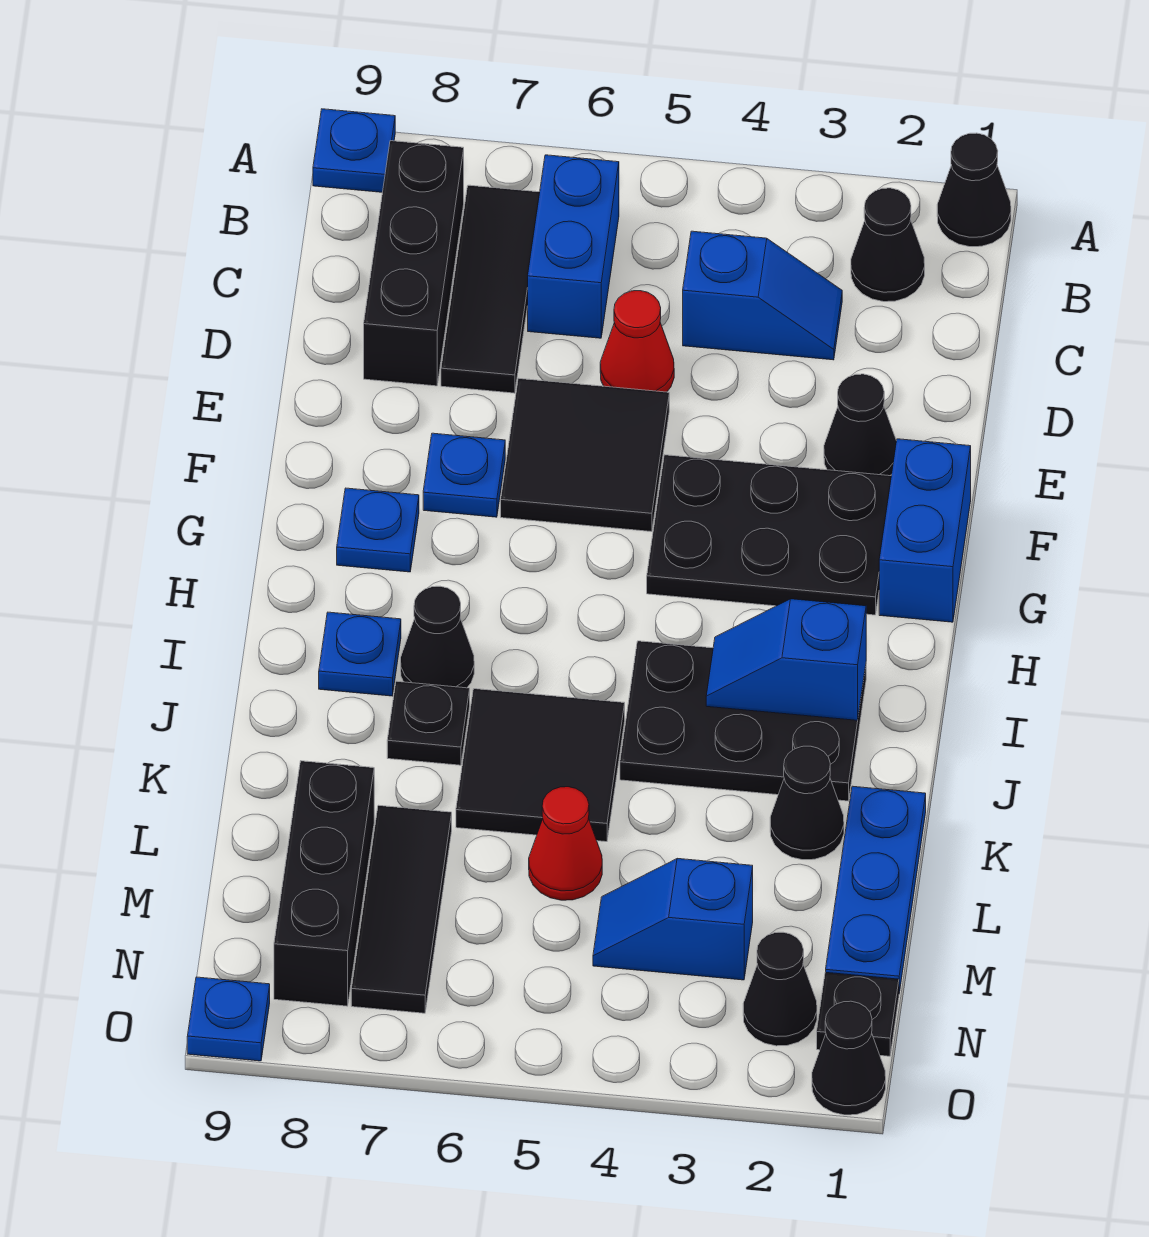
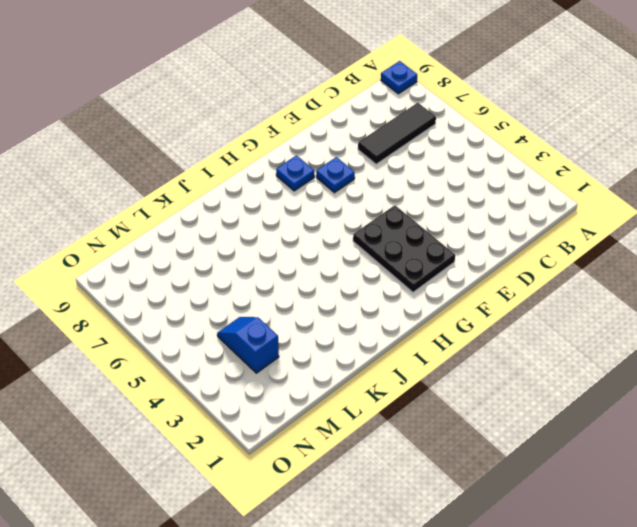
none -> black 1x1 cone [937,133,1011,247]
none -> black 1x1 cone [851,188,925,302]
none -> blue 1x2 brick [528,155,619,338]
none -> black 1x3 brick [364,141,464,386]

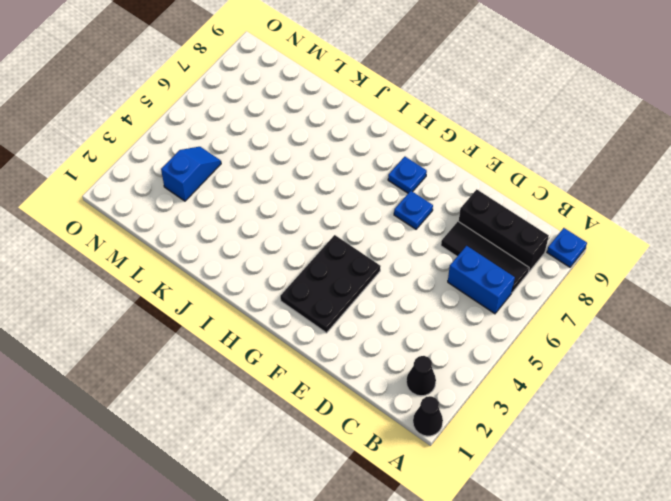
none -> blue 1x2 slope [683,231,842,360]
none -> red 1x1 cone [600,291,674,392]
none -> black 1x1 cone [824,374,897,476]
none -> black 2x2 tile [501,378,669,532]

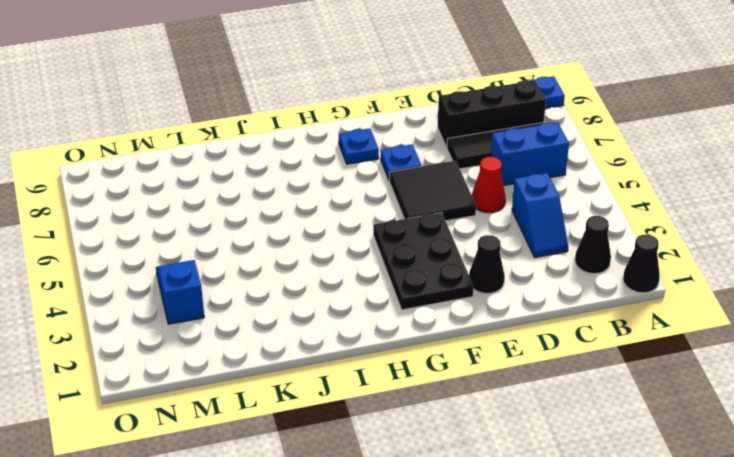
none -> blue 1x2 brick [879,439,971,622]
none -> black 2x3 plate [620,641,866,801]
none -> black 1x1 cone [401,586,474,688]
none -> blue 1x1 plate [319,612,401,696]

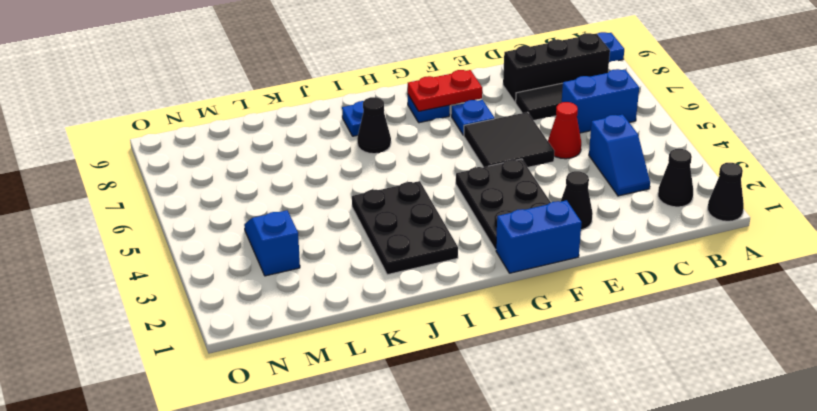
red 1x2 plate [408,70,482,111] -> none
none -> black 2x2 tile [456,689,625,842]
none -> black 1x1 plate [387,681,470,765]
none -> blue 1x3 plate [826,786,926,993]
none -> black 1x1 cone [770,746,844,860]

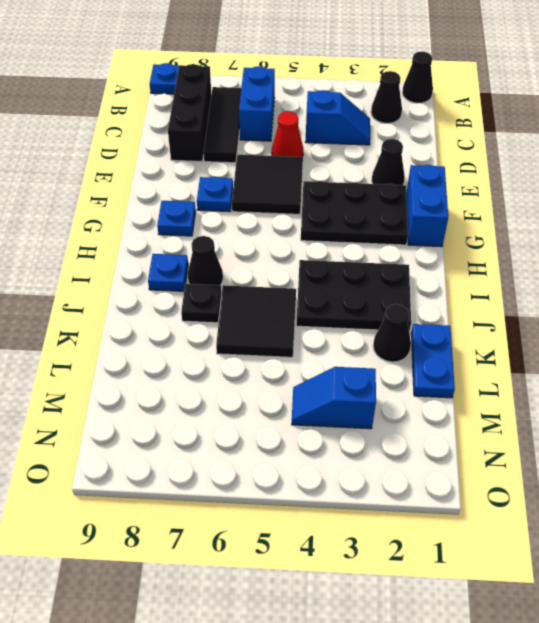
blue 1x2 plate [412,324,455,398] -> blue 1x3 plate [826,786,926,993]
none -> red 1x1 cone [529,787,602,900]
none -> black 1x3 tile [351,805,452,1013]
none -> black 1x3 brick [274,761,374,1006]
none -> black 1x1 plate [817,972,899,1056]

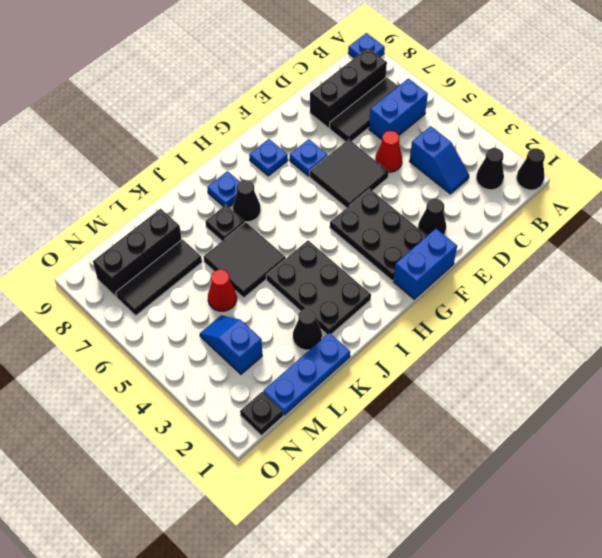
none -> black 1x1 cone [743,932,817,1046]
none -> black 1x1 cone [812,1001,886,1115]
none -> blue 1x1 plate [187,977,270,1061]
none -> blue 1x2 slope [706,599,866,720]

